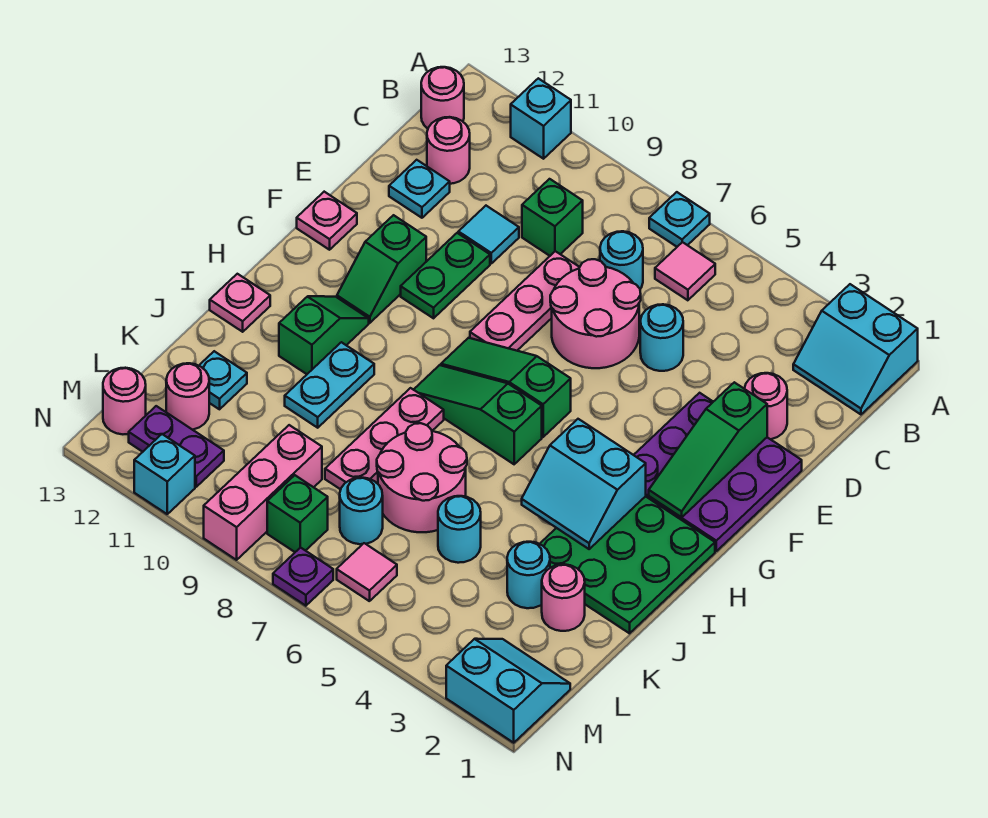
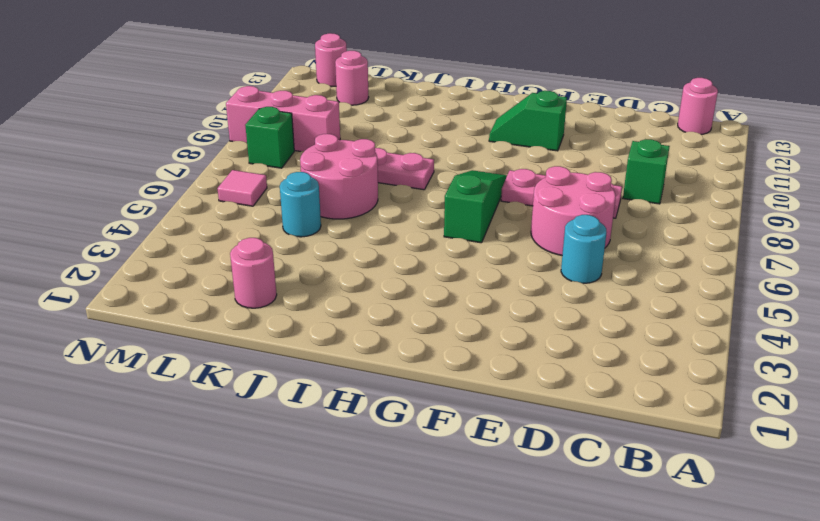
none -> cyan 2x2 slope [793,284,918,414]
none -> cyan 1x1 plate [649,192,710,247]
none -> cyan 1x1 brick [511,78,571,159]
none -> pink 1x1 tile [655,242,715,300]

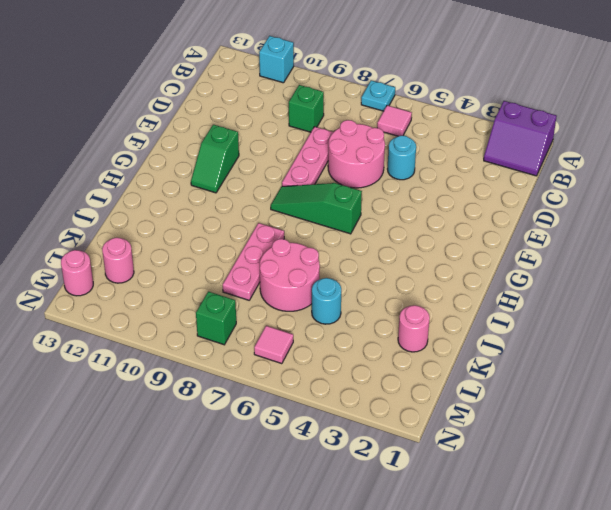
purple 2x2 slope [484,101,557,176] -> cyan 2x2 slope [793,284,918,414]
none -> pink 1x1 round brick [421,67,464,129]
none -> cyan 1x1 round brick [600,231,643,289]
none -> pink 1x1 round brick [427,117,470,184]
none -> pink 1x1 round brick [744,373,787,439]

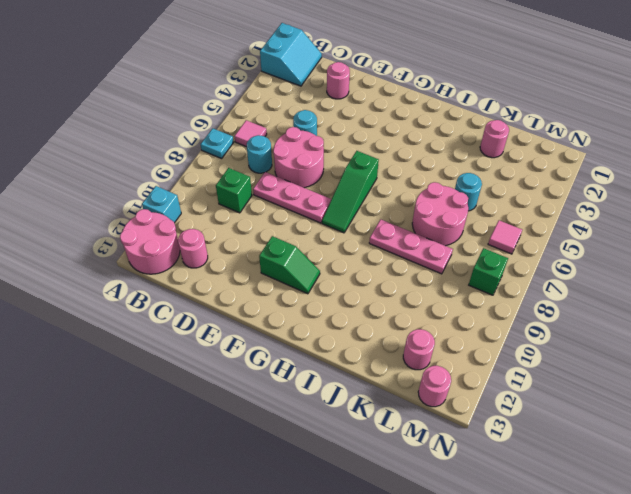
pink 2x2 round brick [120,209,180,274] -> pink 1x1 round brick [421,67,464,129]
none -> cyan 1x1 tile [458,206,519,263]
none -> cyan 1x1 plate [389,160,450,218]
none -> purple 3x3 plate [634,393,802,551]
none -> green 1x2 plate [401,233,490,318]

